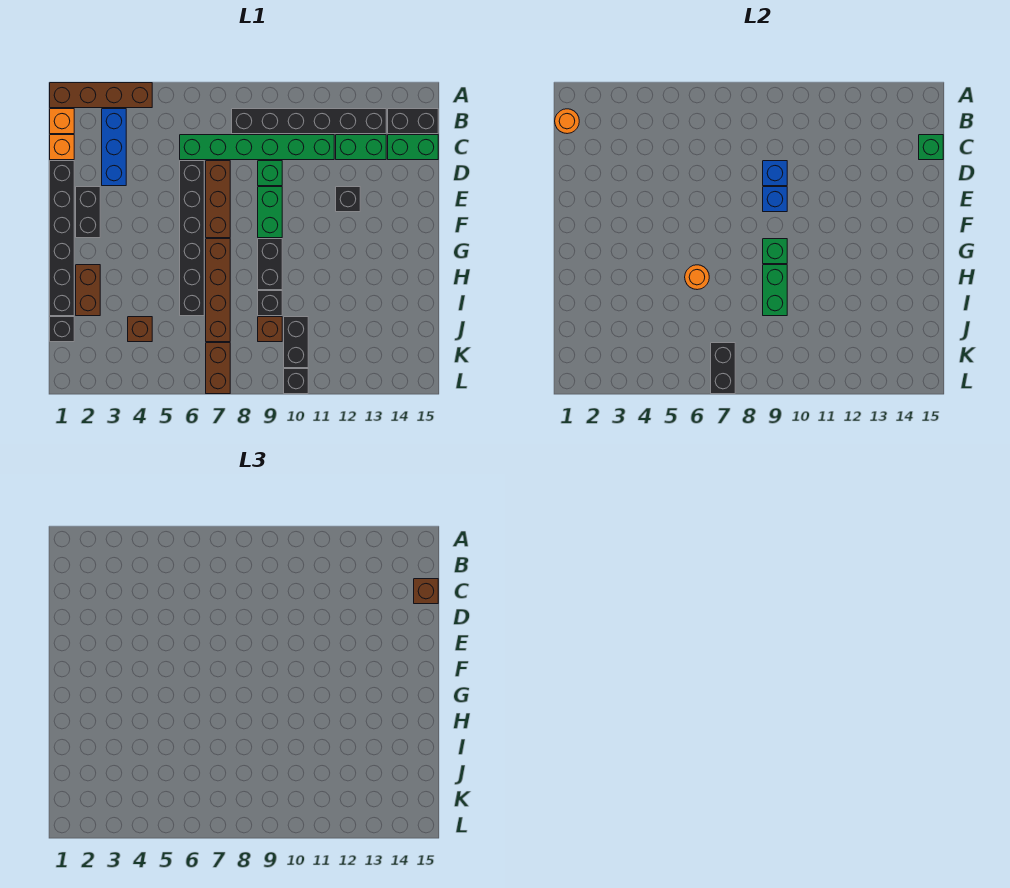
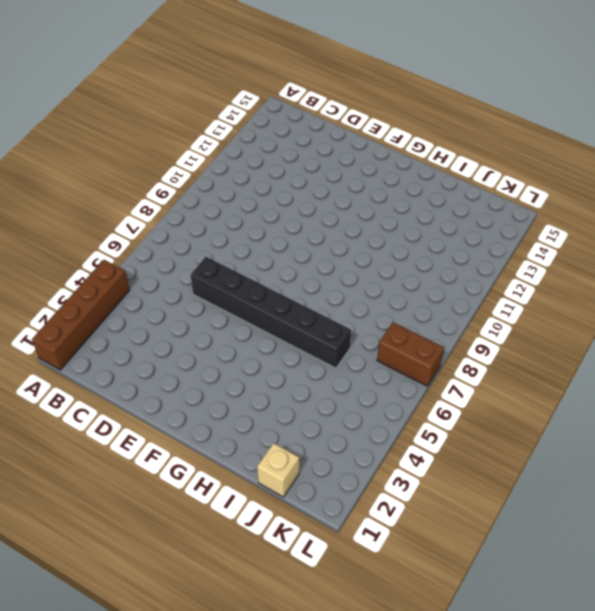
tan 1x1 brick [257,443,299,497] -> black 1x1 brick [50,317,74,342]
none -> orange 1x1 brick [50,109,74,134]
none -> blue 1x3 brick [102,109,126,186]
none -> black 1x6 brick [232,109,386,134]
none -> black 1x2 brick [388,109,438,134]

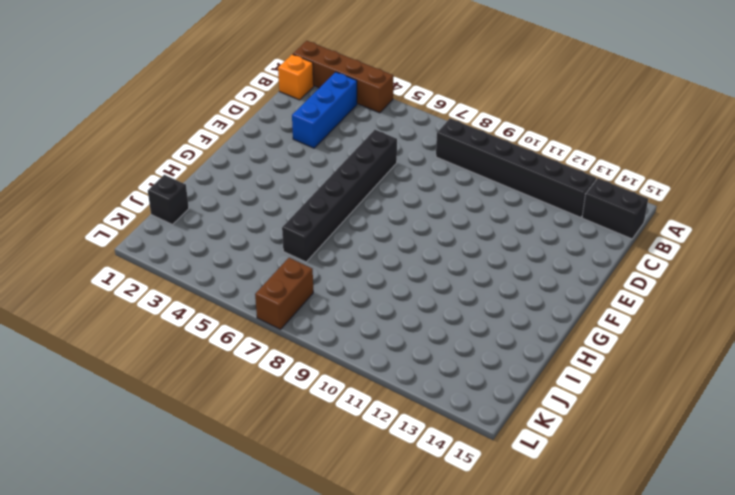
none -> orange 1x1 brick [50,135,74,160]
none -> green 1x6 brick [180,135,334,160]
none -> green 1x2 brick [336,135,386,160]
none -> green 1x2 brick [388,135,438,160]

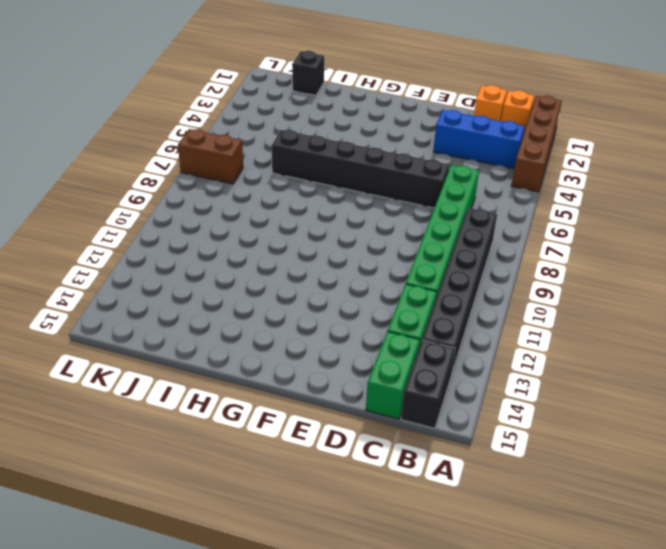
none -> black 1x6 brick [50,161,74,316]
none -> brown 1x3 brick [206,161,230,238]
none -> green 1x1 brick [258,161,282,186]
none -> black 1x2 brick [76,187,100,238]

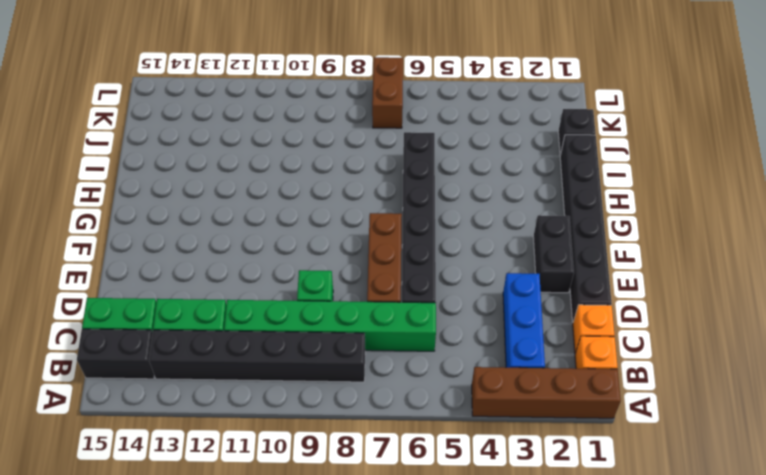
none -> green 1x2 brick [258,187,282,238]
none -> black 1x1 brick [336,187,360,212]
none -> brown 1x4 brick [206,239,230,342]
none -> black 1x2 brick [258,239,282,290]

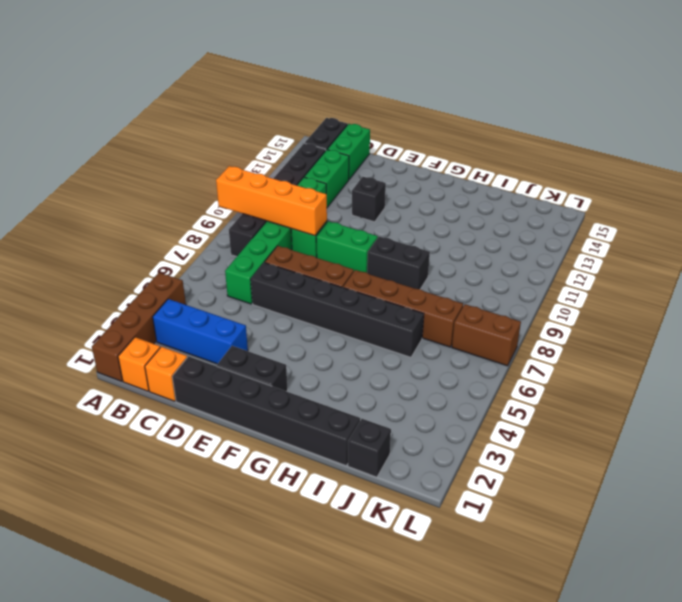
orange 1x4 brick [216,166,327,236] -> blue 1x1 brick [763,161,787,186]
none -> brown 1x2 brick [76,265,100,316]
none -> black 1x1 brick [258,291,282,316]
none -> brown 1x1 brick [128,317,152,342]
none -> brown 1x1 brick [258,317,282,342]

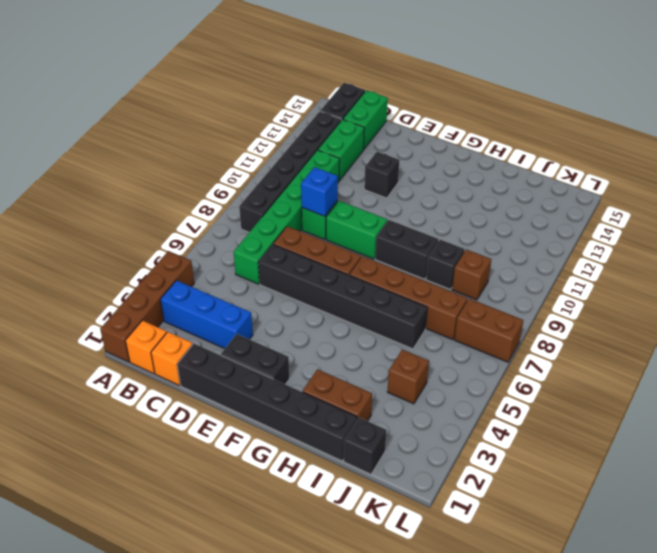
none -> black 1x2 brick [284,317,308,368]
none -> black 1x1 brick [284,369,308,394]
none -> orange 1x1 round brick [555,109,579,134]
none -> green 1x1 brick [919,135,943,160]

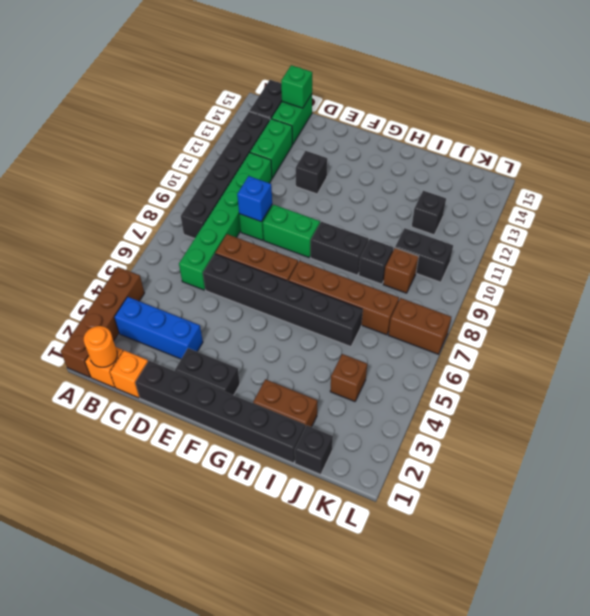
black 1x1 brick [412,191,446,235] -> black 1x1 brick moved to [284,369,308,394]
none -> blue 1x1 brick [763,187,787,212]
none -> green 1x1 brick [763,239,787,264]
none -> orange 1x1 round brick [685,265,709,290]
none -> green 1x2 brick [763,265,787,316]

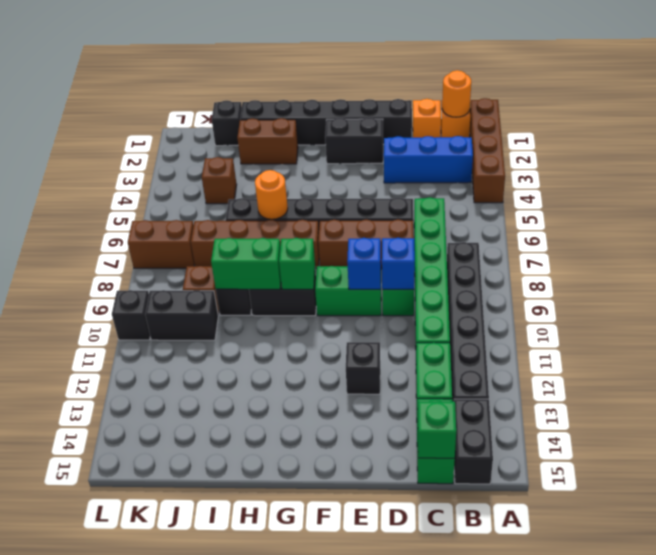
none -> black 1x2 brick [711,343,735,394]
none -> brown 1x1 brick [414,579,438,604]

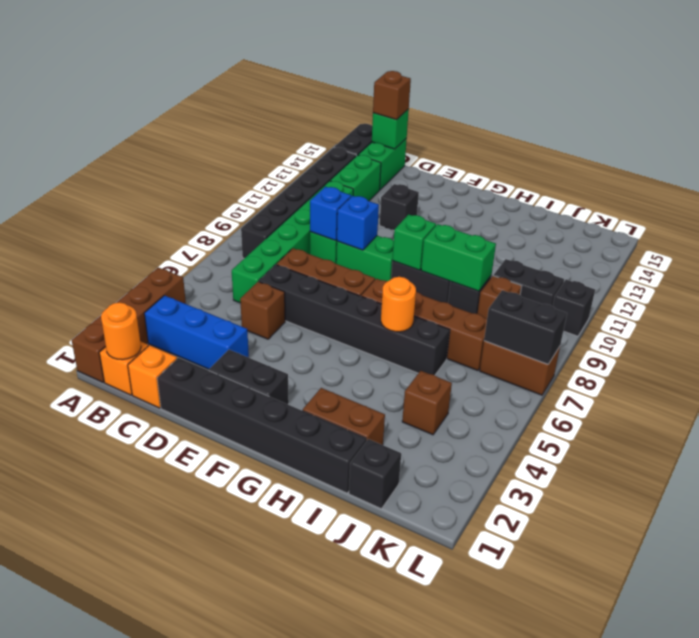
brown 1x1 brick [240,282,285,339] -> none

